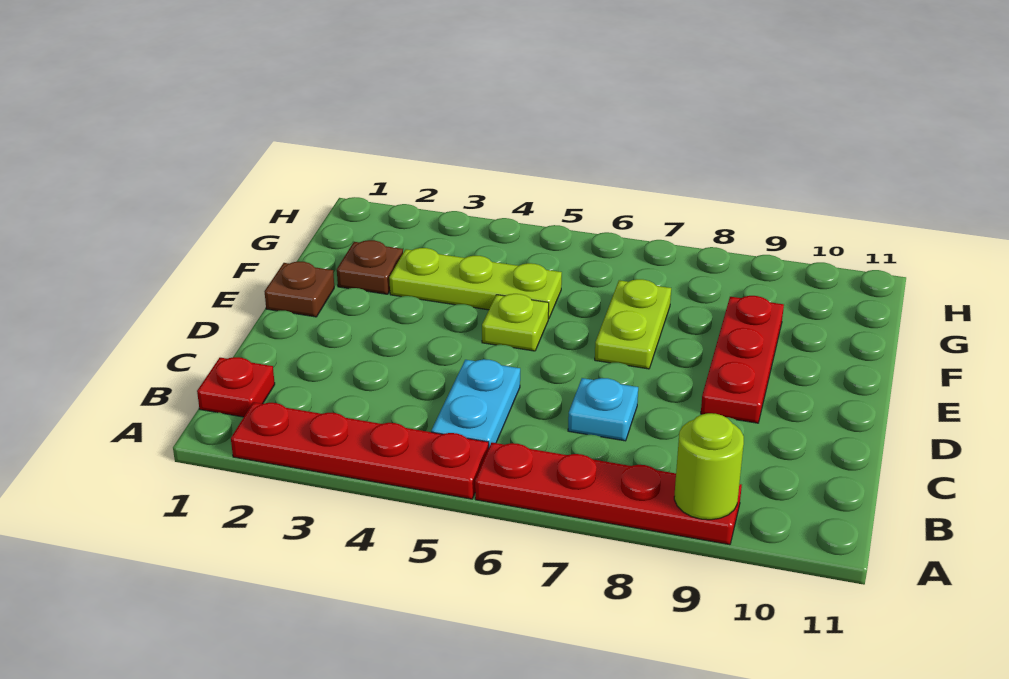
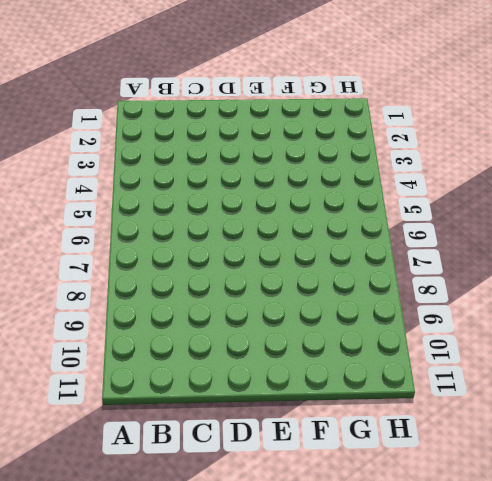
none -> red 1x4 plate [231,402,489,499]
none -> red 1x4 plate [475,443,742,545]
none -> red 1x1 plate [197,357,275,417]

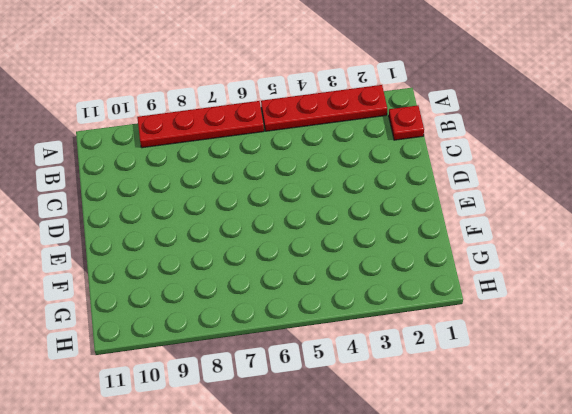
none -> cyan 1x2 plate [431,359,520,447]
none -> cyan 1x1 plate [568,378,638,441]
none -> red 1x3 plate [701,296,784,423]

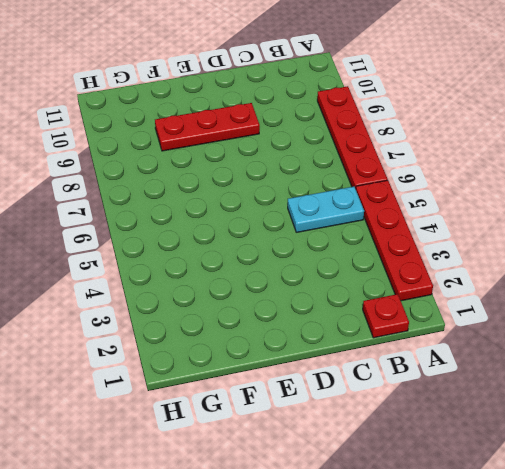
none -> cyan 1x1 plate [568,378,638,441]
none -> brown 1x1 plate [264,261,334,317]
none -> lime 1x1 plate [482,294,549,351]

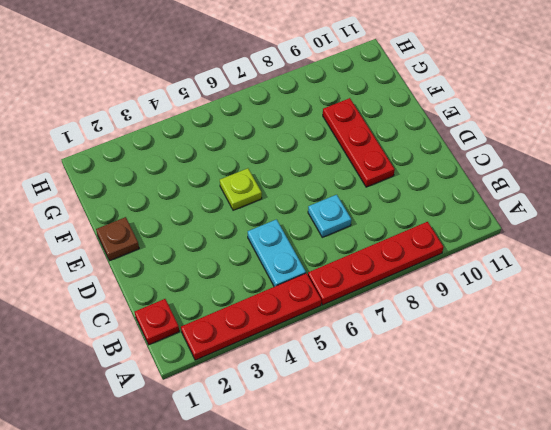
none -> lime 1x2 plate [595,279,671,369]
none -> brown 1x1 plate [337,240,403,294]
none -> lime 1x3 plate [389,248,562,319]

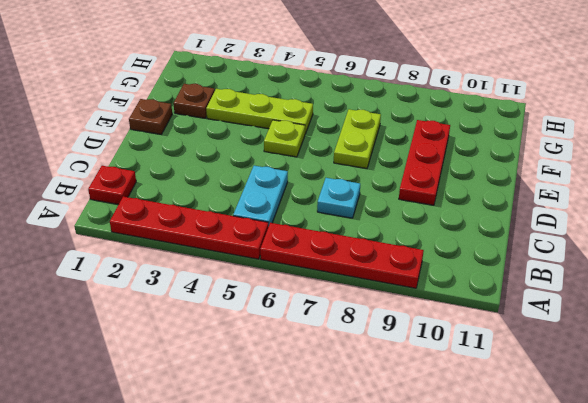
none -> lime 1x1 round brick [674,413,744,520]

